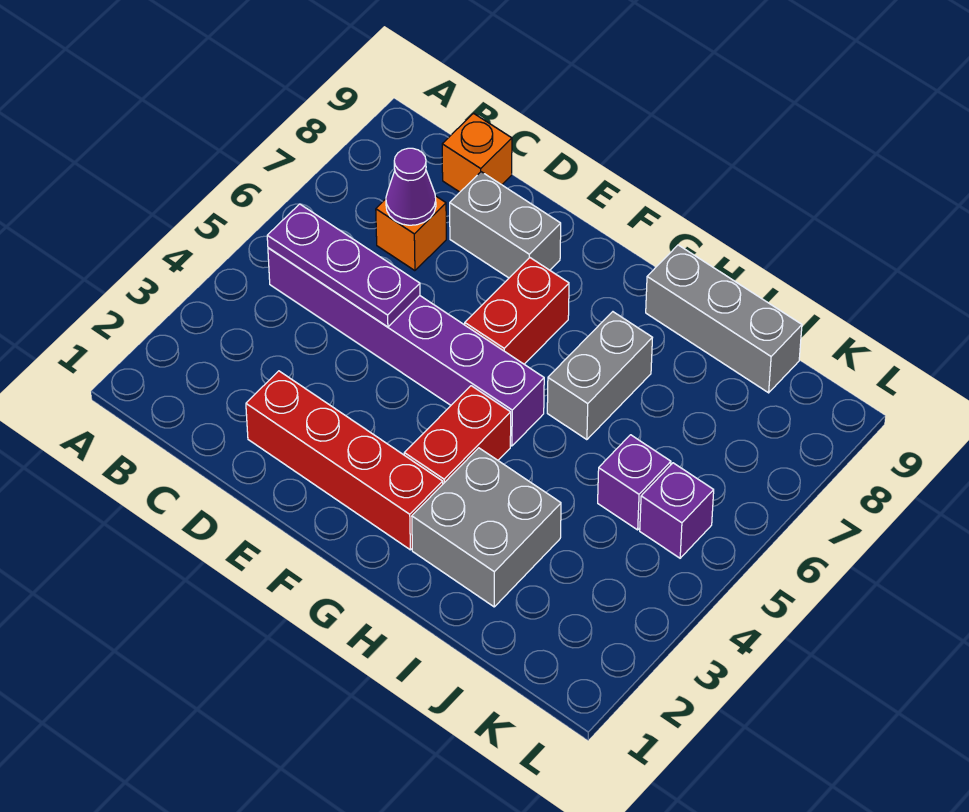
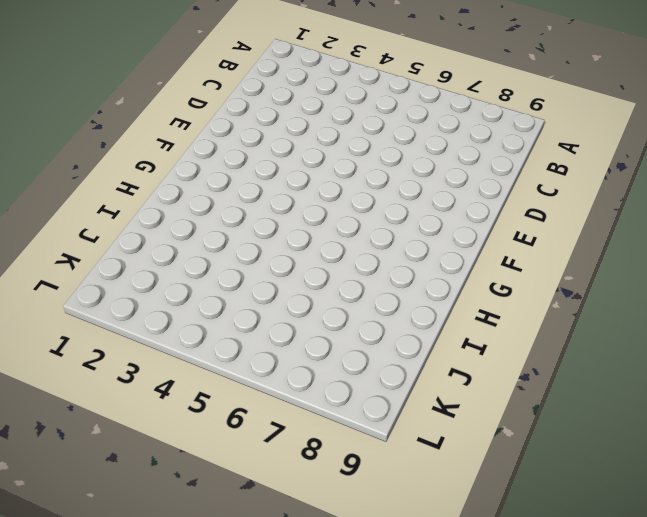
none -> purple 1x6 brick [268,248,544,446]
none -> orange 1x1 brick [376,196,446,271]
none -> orange 1x1 brick [442,113,512,192]

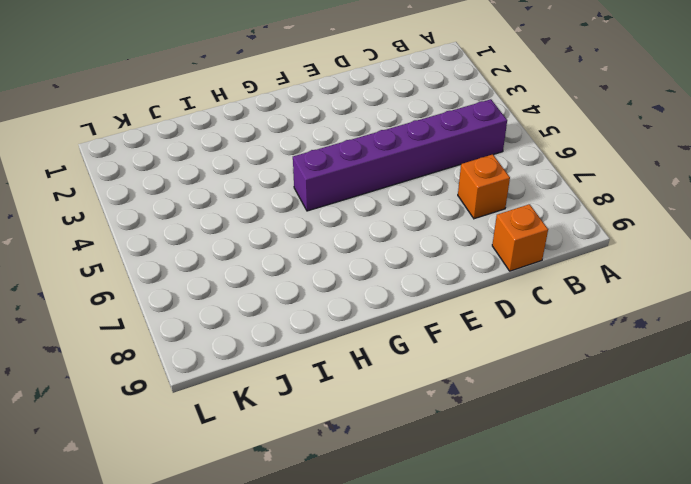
none -> red 1x4 brick [246,371,443,550]
none -> grey 1x2 brick [450,172,561,278]
none -> red 1x2 brick [465,258,569,364]

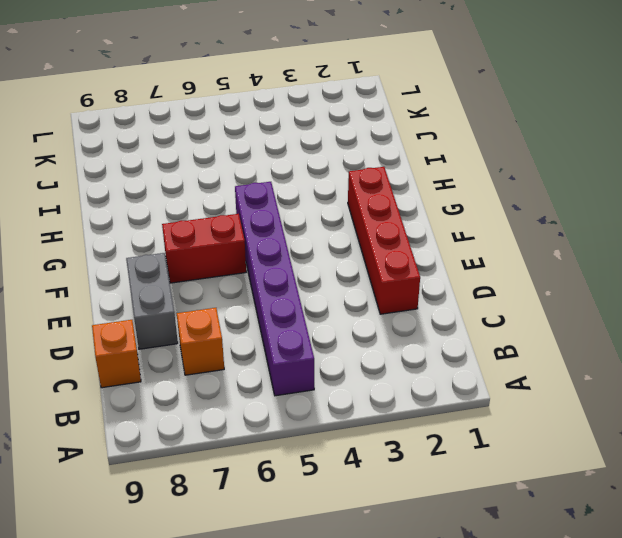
none -> red 1x2 brick [404,386,511,484]
none -> grey 2x2 brick [412,448,561,607]
none -> grey 1x2 brick [547,312,652,440]

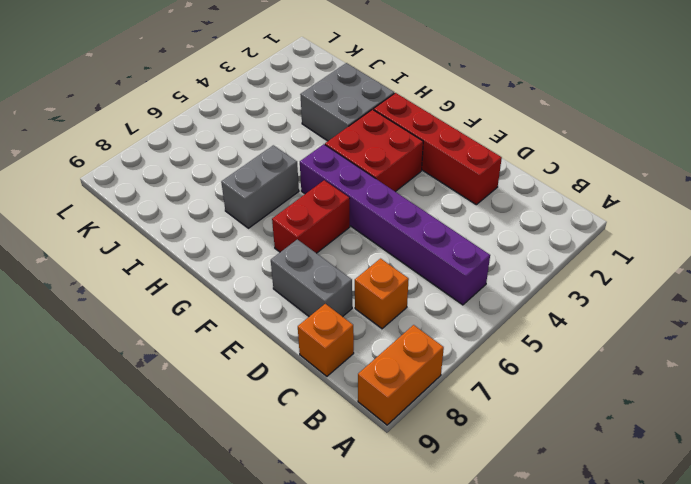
orange 1x2 brick [358,325,444,425] -> none
red 2x2 brick [325,110,423,192] -> red 1x2 brick [404,386,511,484]
none -> grey 1x3 brick [646,245,802,393]
none -> purple 1x1 brick [598,435,671,530]
none -> purple 1x1 brick [640,463,714,558]

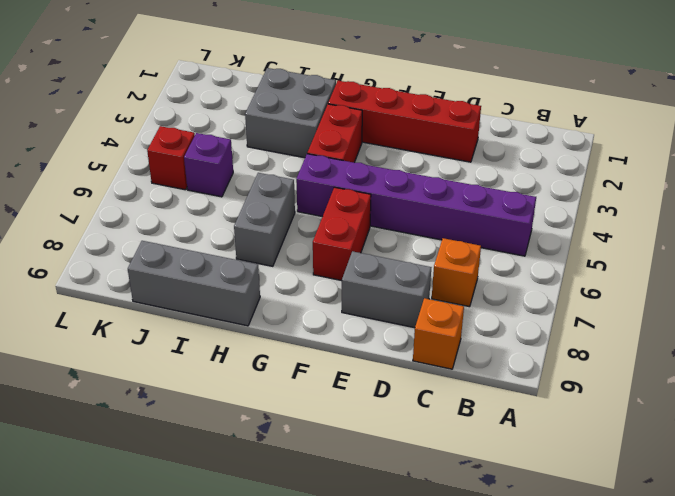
red 1x1 brick [147,126,195,190] -> purple 1x1 brick [640,463,714,558]
none -> purple 1x3 plate [267,204,420,327]
none -> purple 1x1 cone [386,148,436,225]

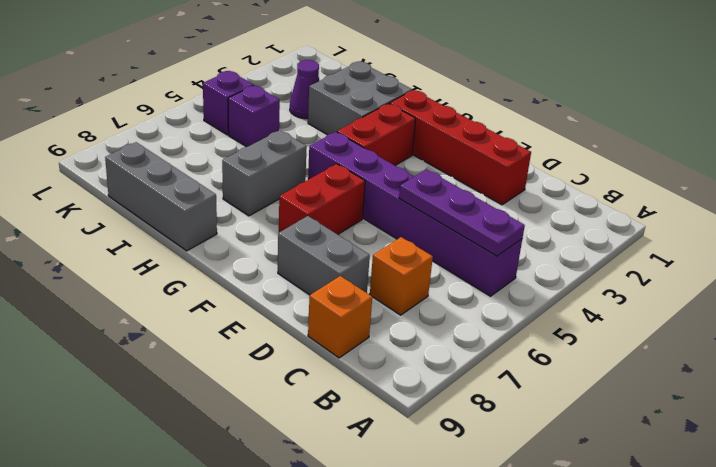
purple 1x1 cone [290,60,319,119] -> purple 1x1 cone moved to [386,148,436,225]

